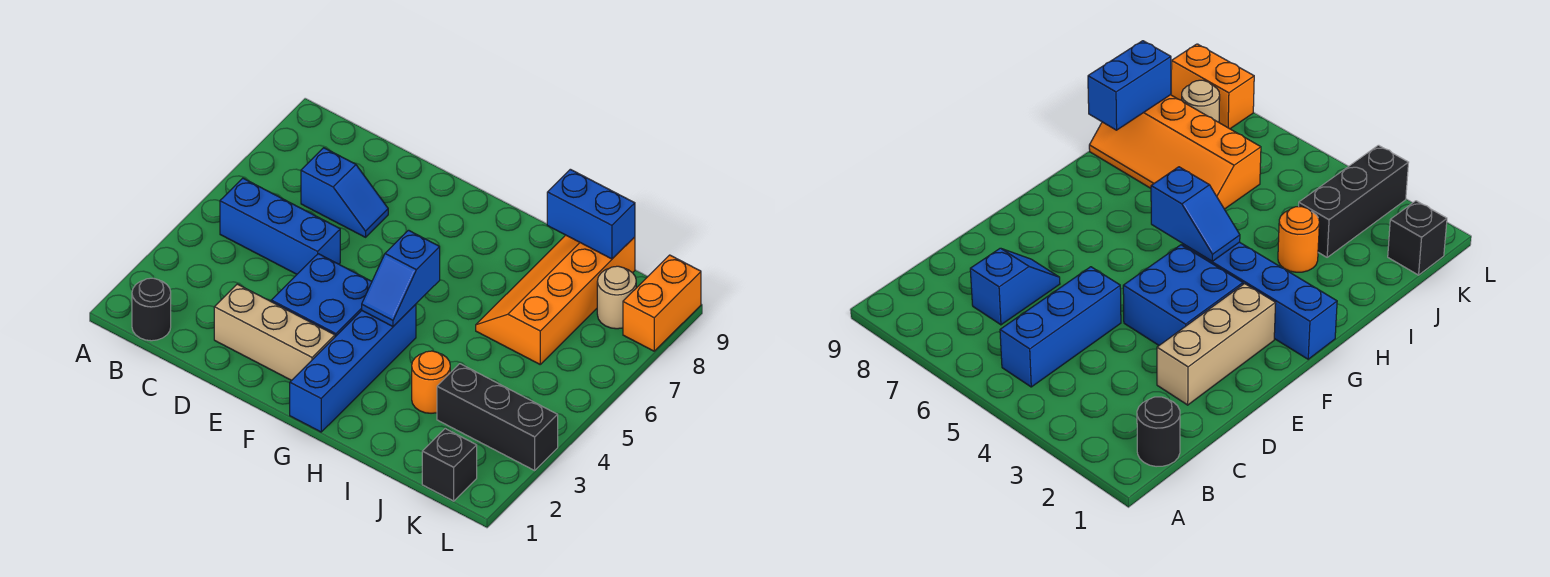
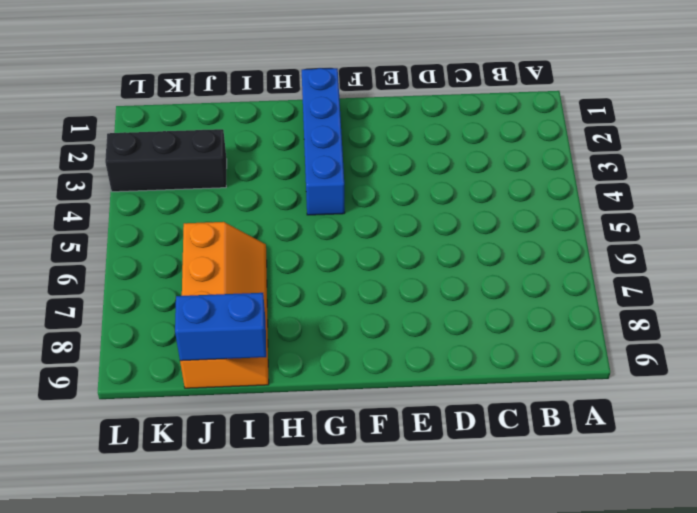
none -> black 1x1 round brick [132,278,171,341]
none -> blue 1x3 brick [220,178,340,274]
none -> blue 1x2 slope [301,148,388,237]

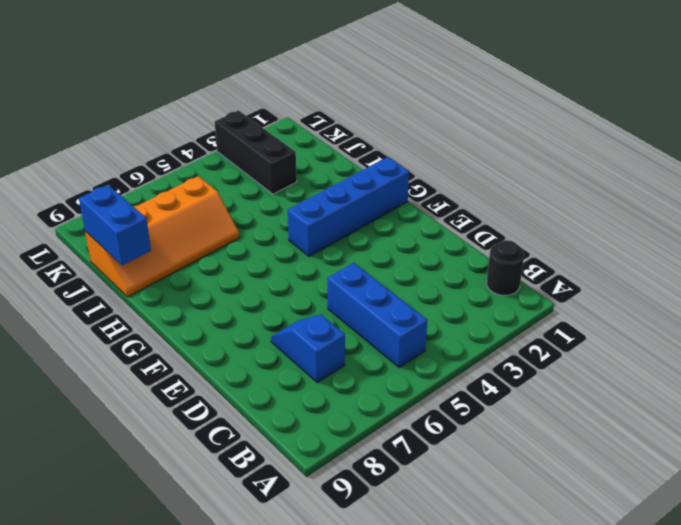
none -> tan 1x3 brick [214,284,335,380]
none -> blue 2x2 brick [271,254,372,337]
none -> orange 1x1 round brick [412,351,450,413]

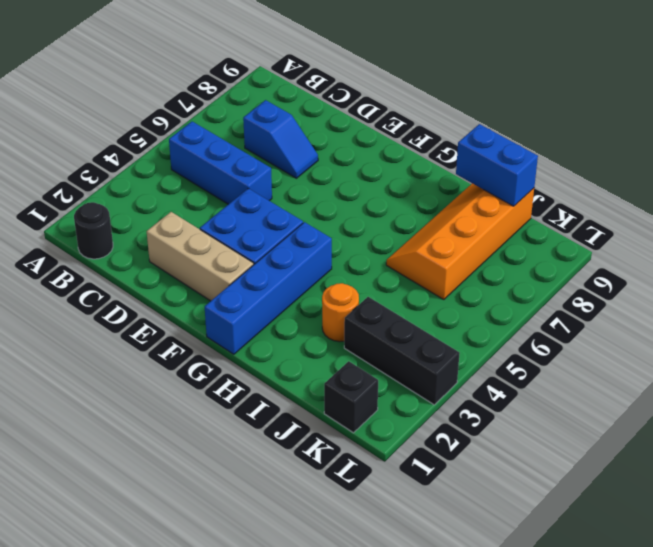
none -> tan 1x1 round brick [597,266,636,329]
none -> orange 1x2 brick [623,255,701,351]
none -> blue 1x2 slope [362,230,440,326]

